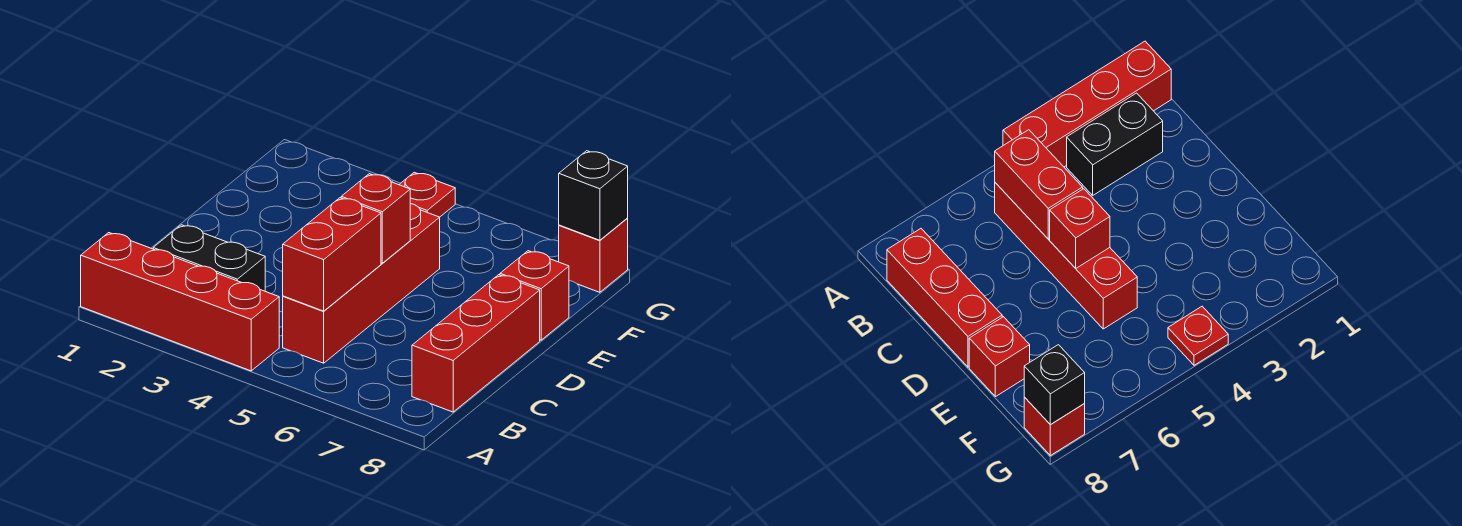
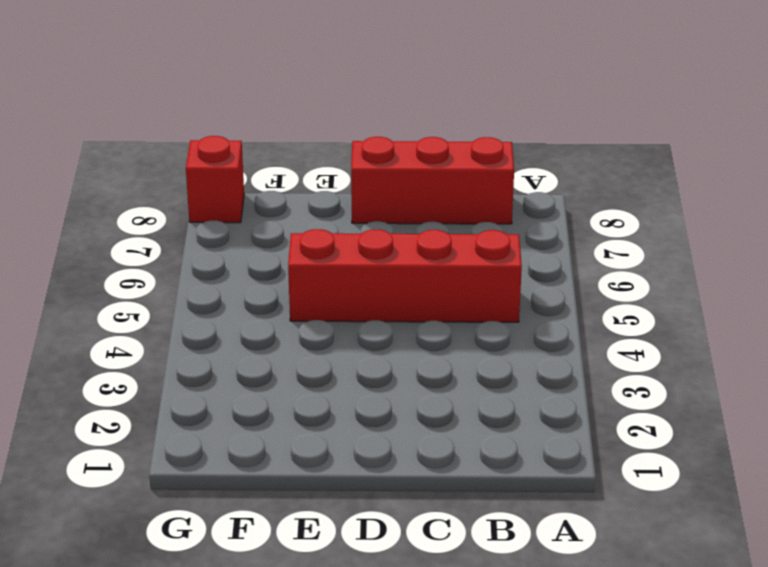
none -> red 1x4 brick [81,233,279,371]
none -> black 1x2 brick [153,225,265,291]

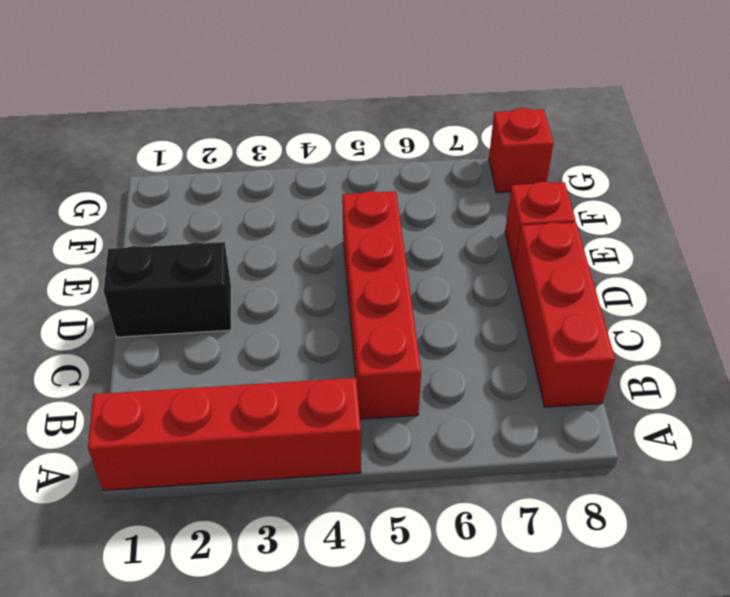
black 1x2 brick [104,242,231,337] -> black 1x2 brick moved to [153,225,265,291]
none -> red 1x1 plate [399,172,455,217]
none -> red 1x2 brick [283,198,381,311]

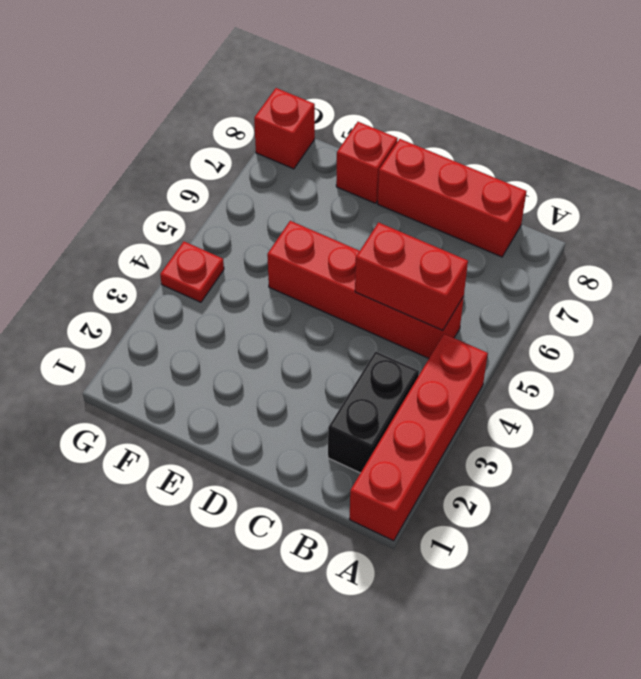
none -> red 1x1 brick [341,174,410,263]
none -> black 1x1 brick [559,151,628,240]

